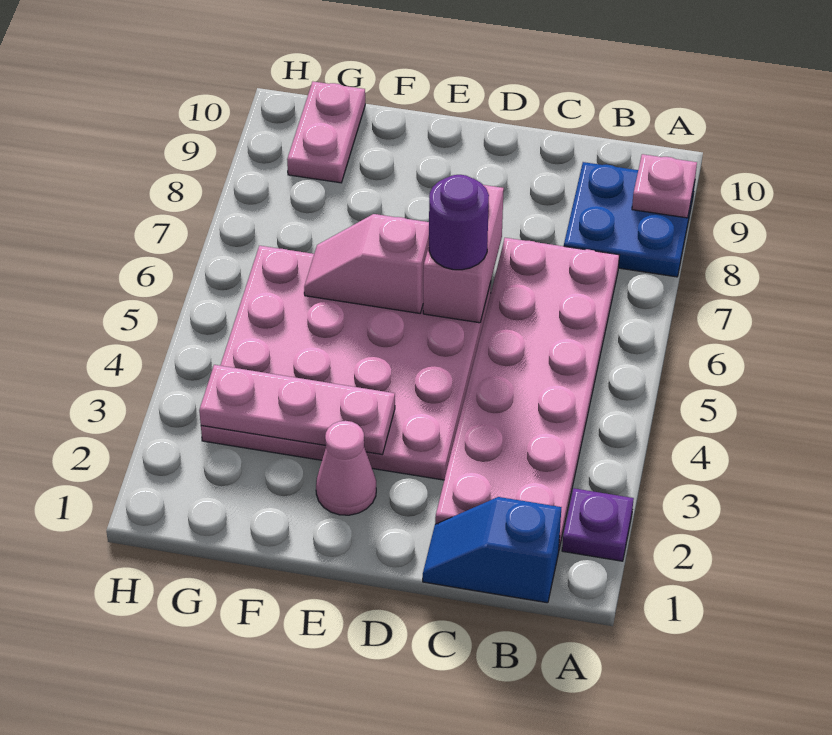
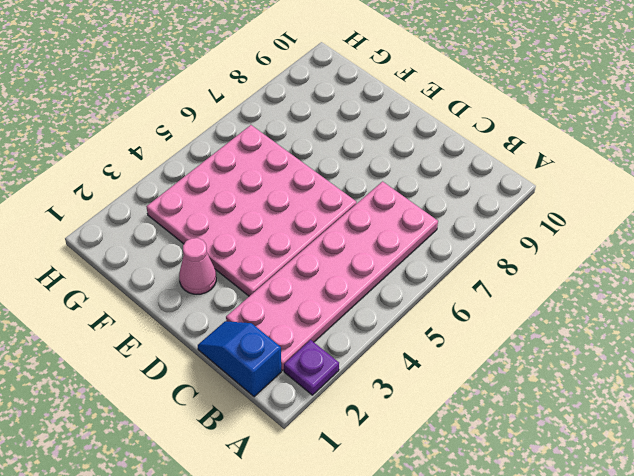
none -> blue 2x2 plate [564,162,695,277]
none -> pink 1x2 plate [287,82,365,183]
none -> pink 1x1 plate [632,154,697,218]

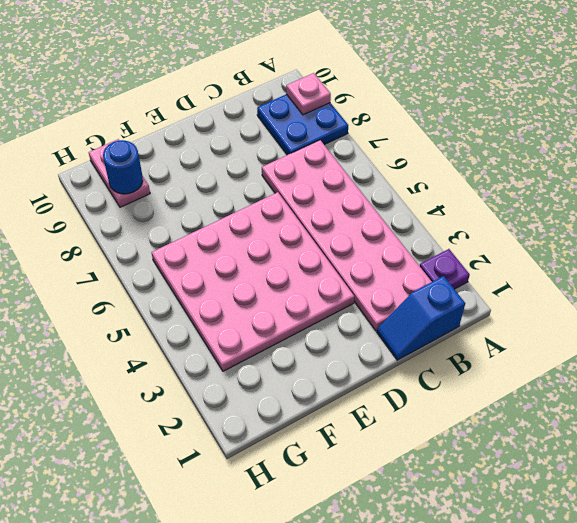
blue 1x1 round brick [103,140,143,194] -> none
none -> pink 1x1 cone [316,421,376,515]
none -> pink 1x2 brick [423,185,504,323]
none -> pink 1x3 plate [199,365,395,454]

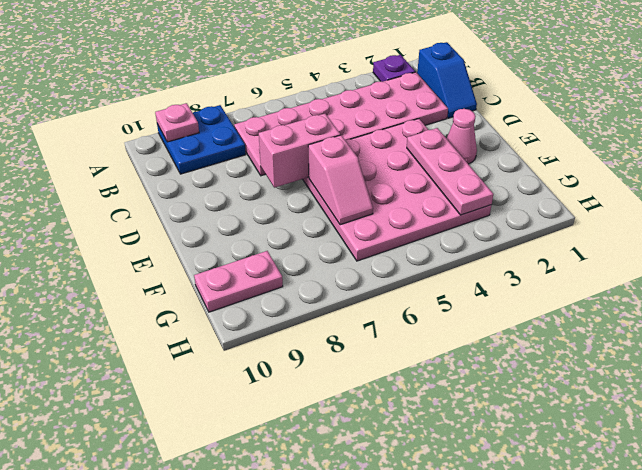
none -> purple 1x1 round brick [429,175,489,270]

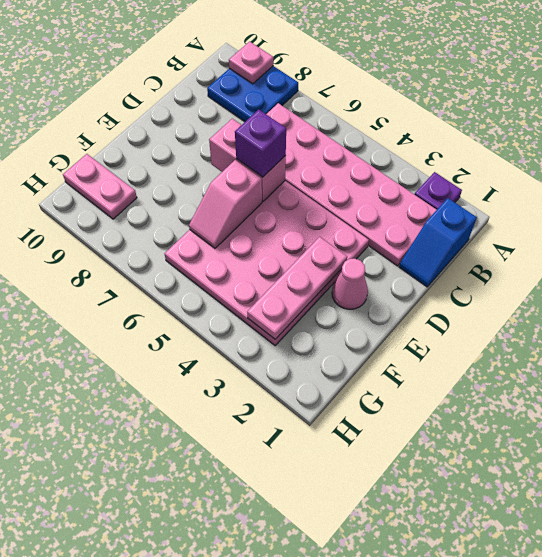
purple 1x1 brick [235,110,286,177] -> purple 1x1 round brick [429,175,489,270]

